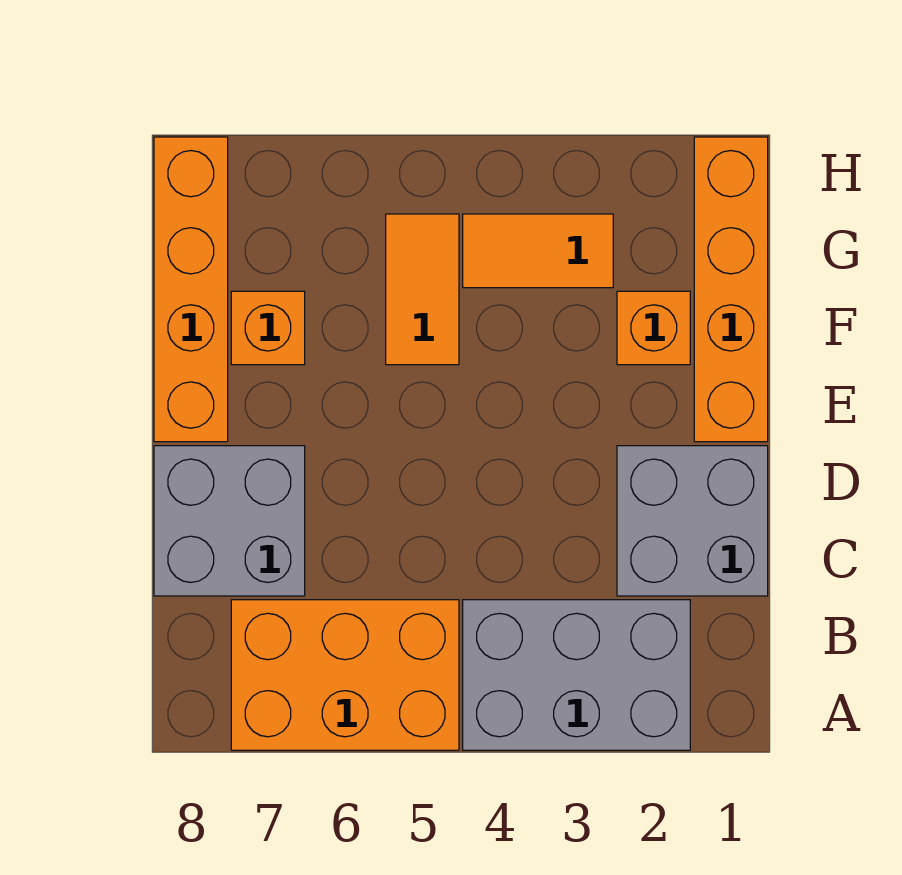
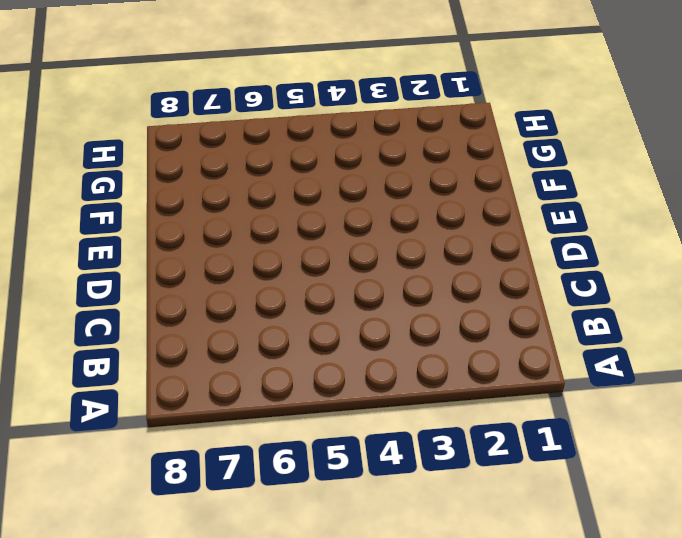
none -> grey 2x3 brick [463,600,690,750]
none -> orange 2x3 brick [231,600,459,750]

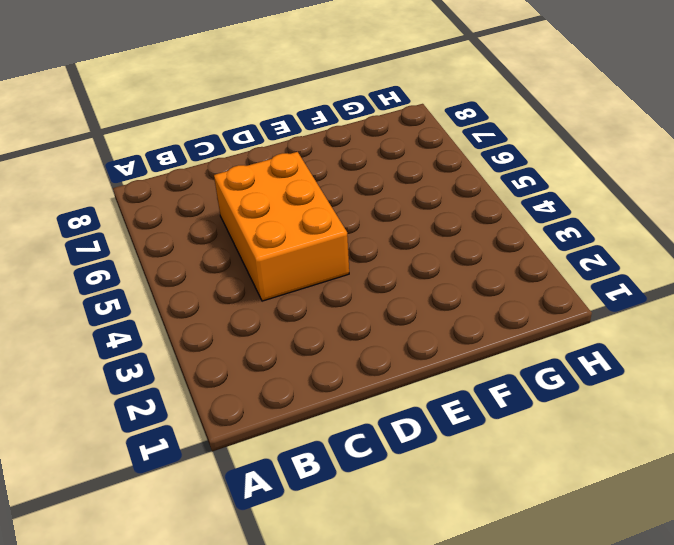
orange 2x3 brick [214,152,349,301] -> orange 2x3 brick moved to [231,600,459,750]
none -> grey 2x3 brick [463,600,690,750]
none -> grey 2x2 brick [617,446,768,596]

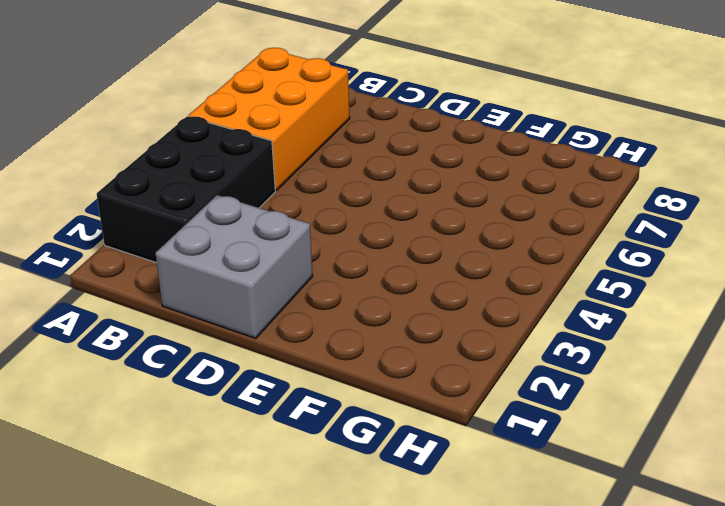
black 2x3 brick [97,116,275,263] -> grey 2x3 brick [463,600,690,750]
none -> grey 2x2 brick [154,446,305,596]
none -> orange 1x4 brick [694,137,768,442]

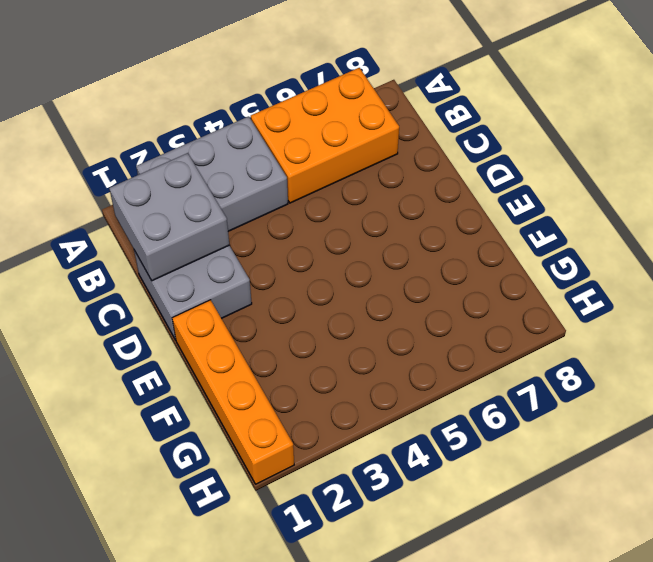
grey 2x2 brick [109,153,229,281] -> grey 2x2 brick moved to [154,446,305,596]
none -> orange 1x4 brick [154,137,228,442]
none -> orange 1x1 brick [617,291,690,365]

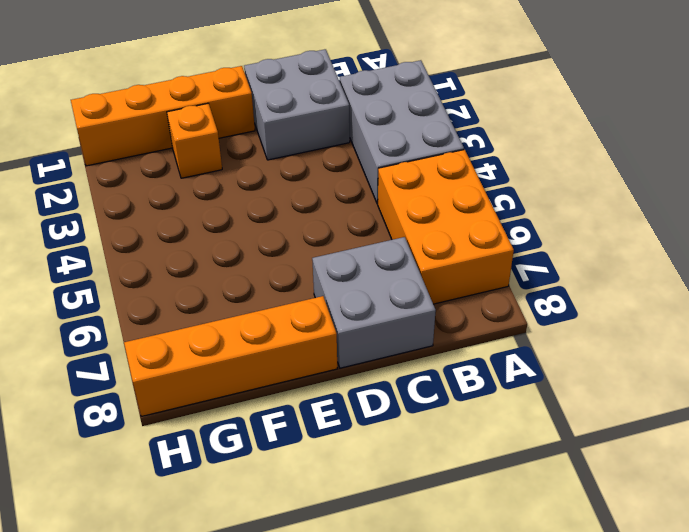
none -> orange 1x2 tile [386,214,459,365]
none -> orange 1x1 brick [231,291,305,365]

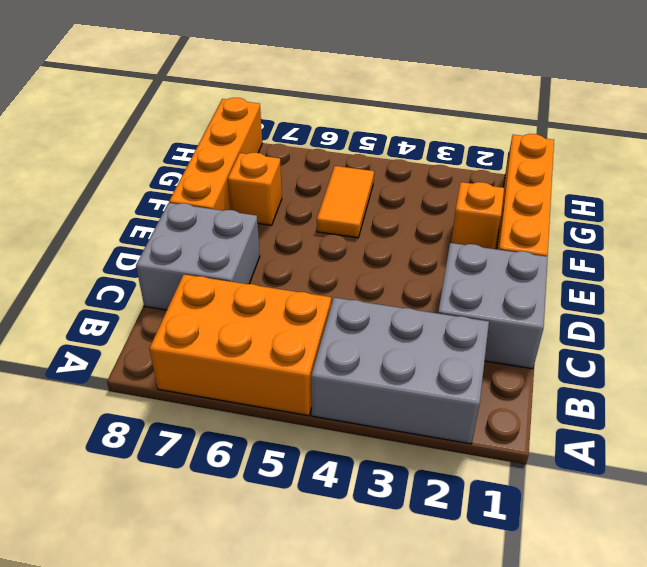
none -> orange 1x2 tile [463,214,613,288]

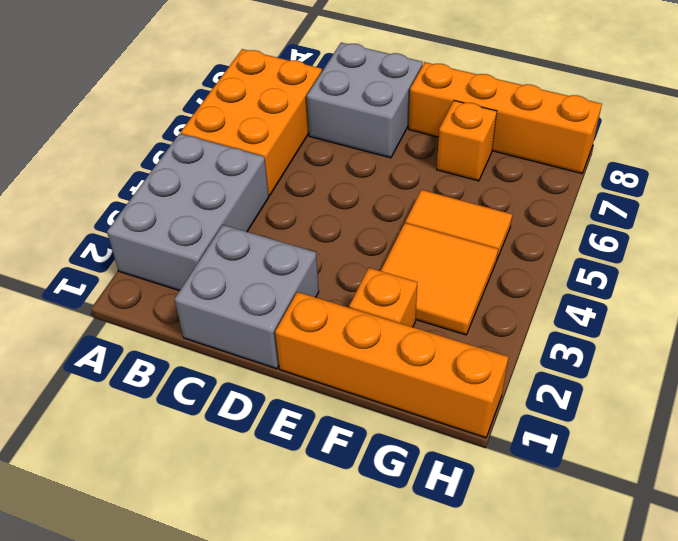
orange 2x2 tile [381,223,498,335] -> orange 1x2 tile [463,214,613,288]

